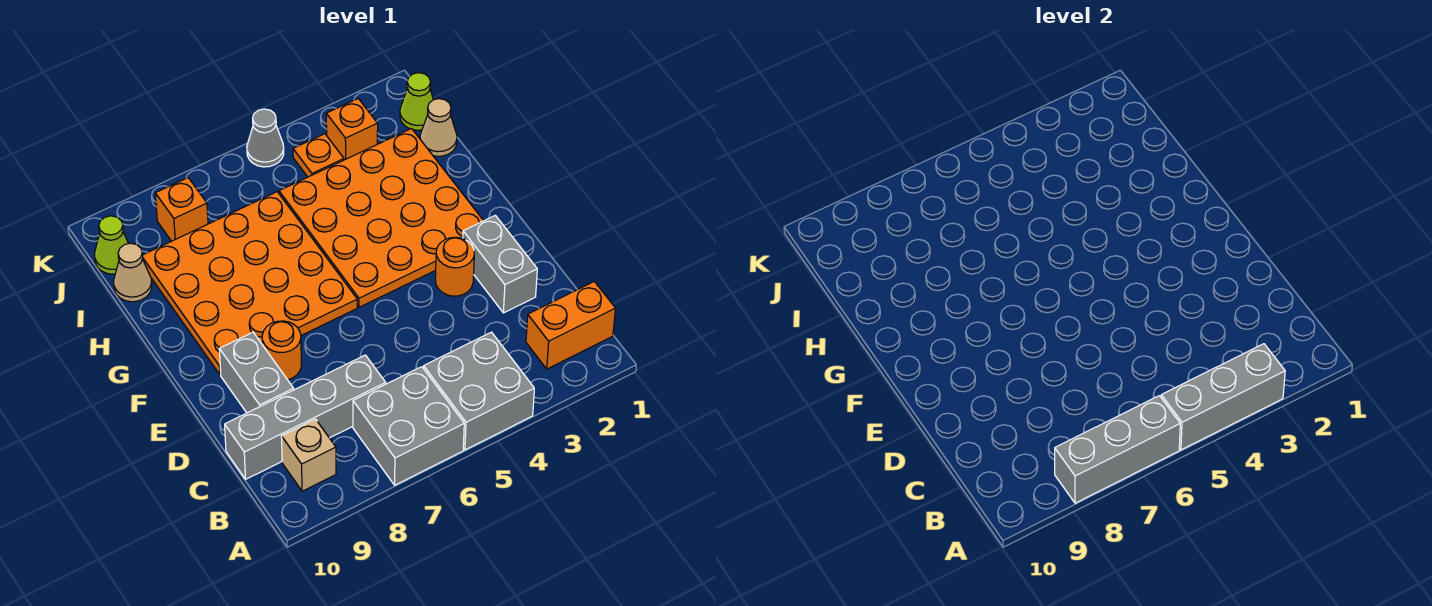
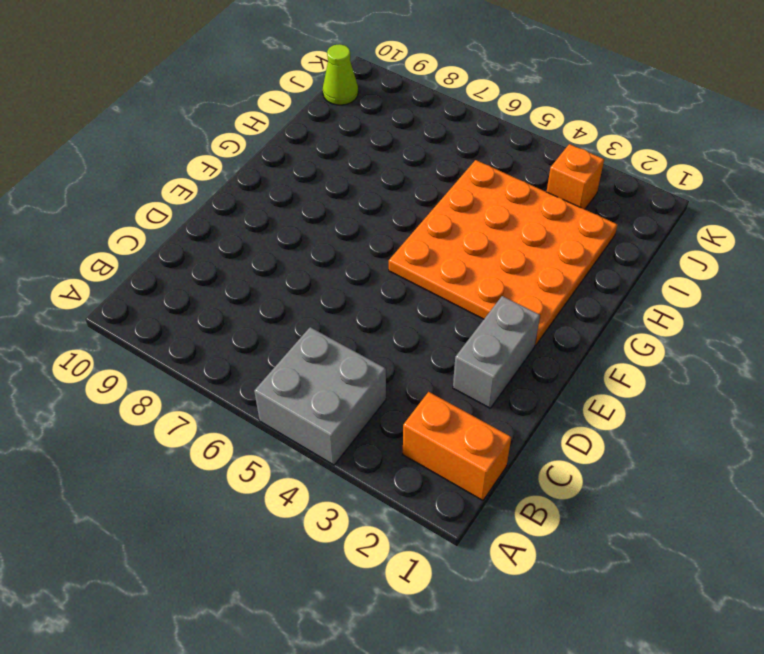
none -> grey 2x2 brick [353,367,464,485]
none -> tan 1x1 brick [281,419,336,491]
none -> grey 1x4 brick [225,355,386,479]

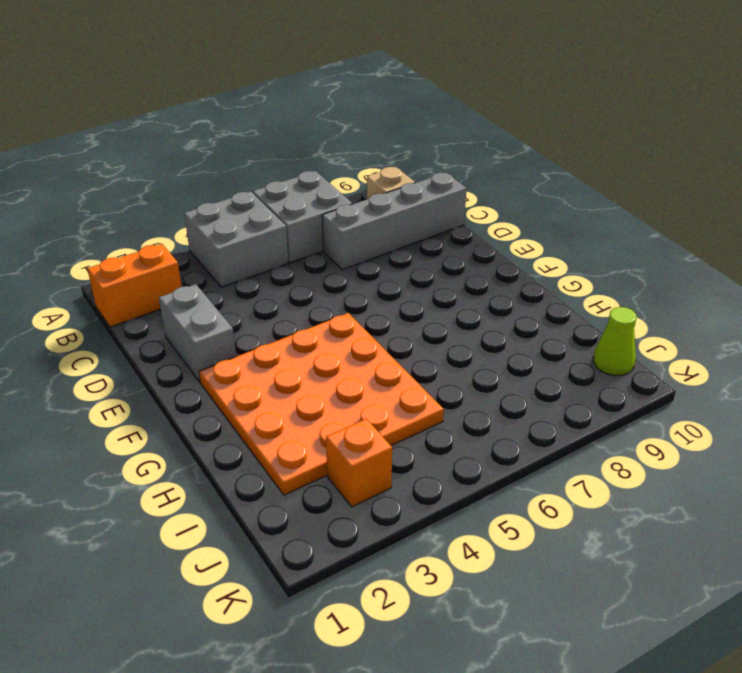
none -> grey 1x2 brick [219,332,294,413]
none -> orange 1x1 round brick [435,237,474,296]
none -> orange 1x1 round brick [262,321,301,380]

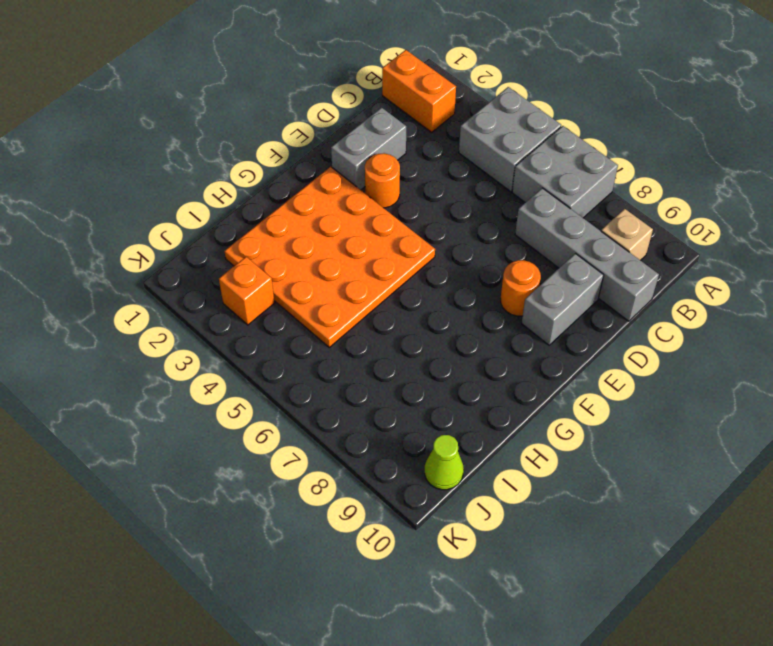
none -> orange 4x4 plate [143,192,357,375]
none -> tan 1x1 cone [420,99,457,156]
none -> tan 1x1 cone [114,243,152,302]

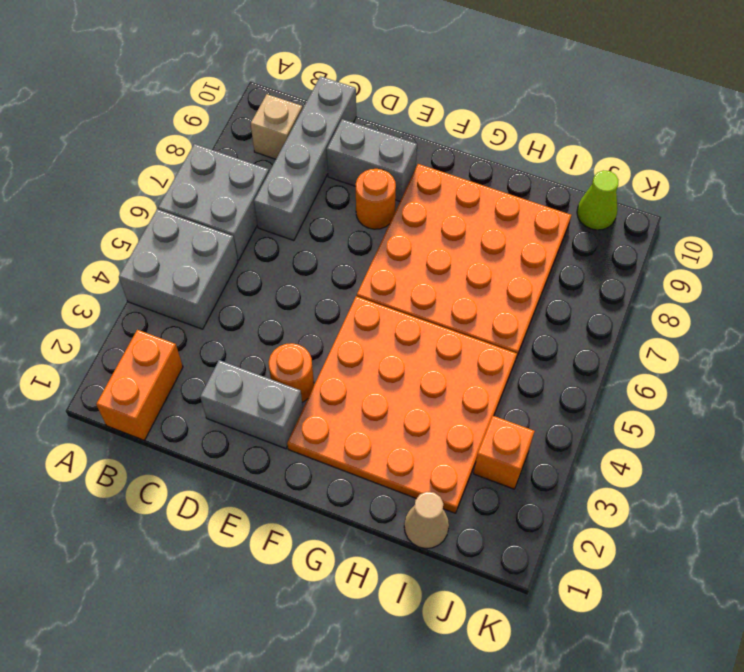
none -> tan 1x1 cone [114,243,152,302]
none -> lime 1x1 cone [400,73,433,130]
none -> orange 1x1 plate [293,134,344,177]

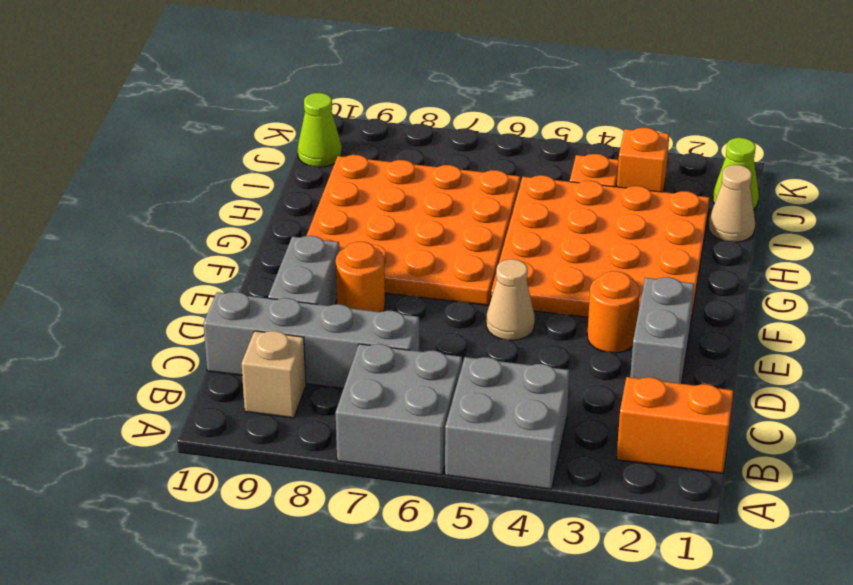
tan 1x1 cone [486,259,535,340] -> tan 1x1 cone moved to [114,243,152,302]
none -> orange 1x1 brick [155,178,208,241]
none -> grey 1x1 cone [247,109,284,167]
none -> grey 1x3 brick [1161,344,1285,450]

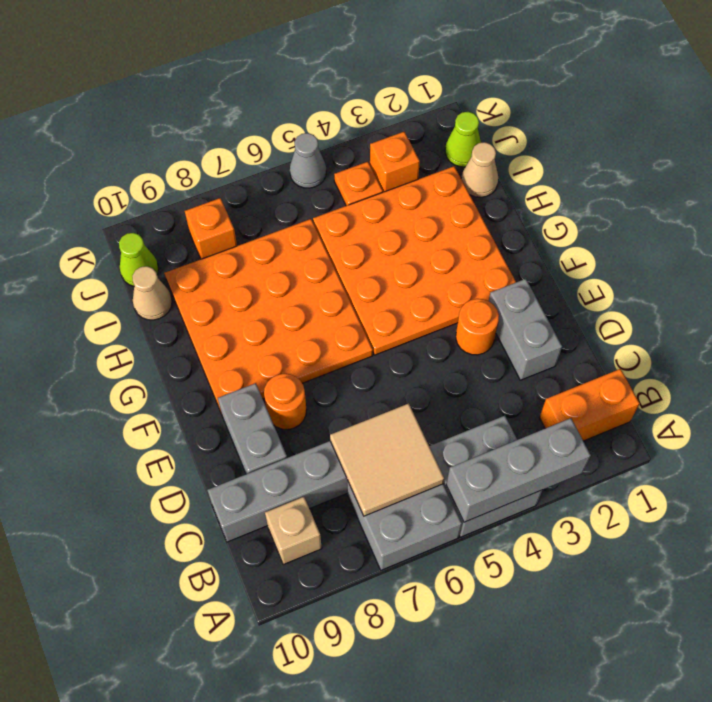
tan 2x2 tile [330,403,444,516] -> none
none -> grey 1x3 brick [1055,396,1180,503]

